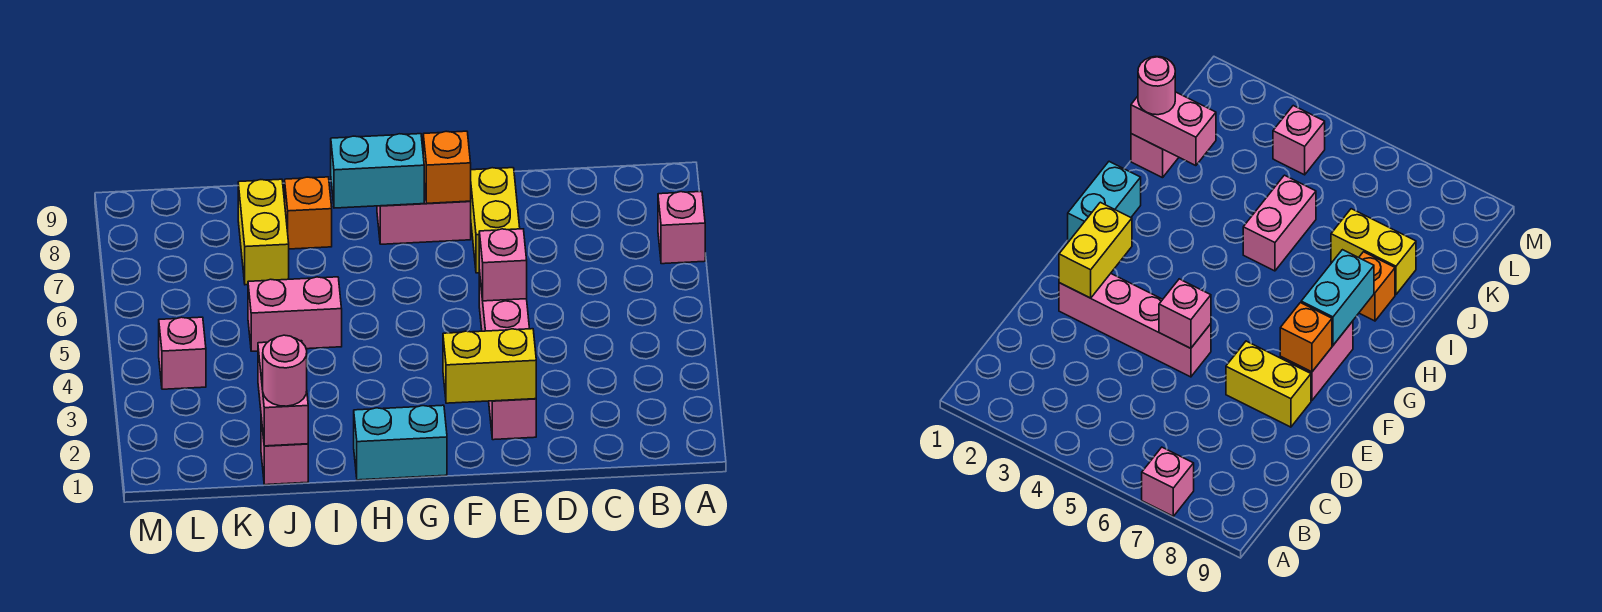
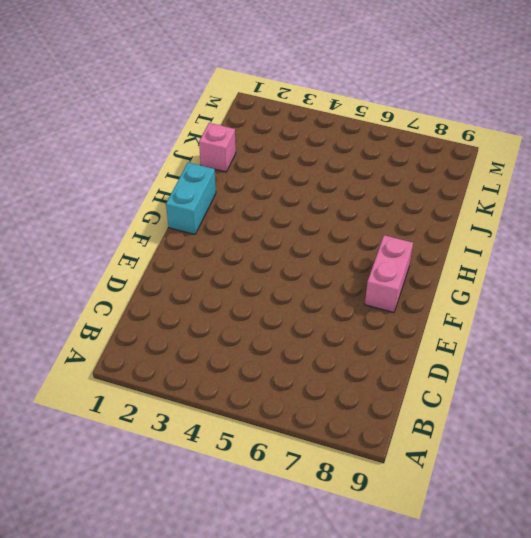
none -> pink 1x1 brick [658,191,705,264]
none -> pink 1x4 brick [479,270,536,440]
none -> yellow 1x2 brick [470,168,520,273]

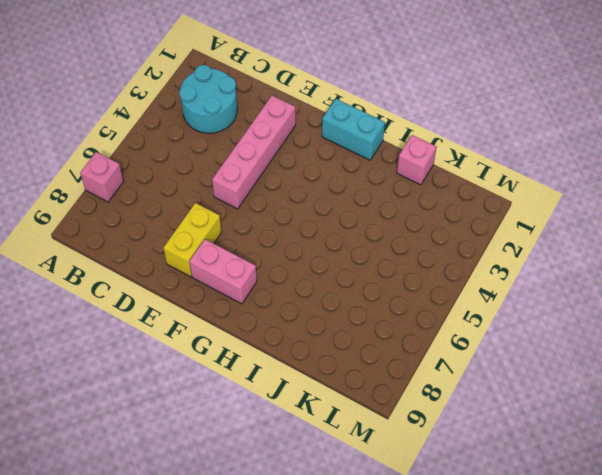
cyan 2x2 round brick [179,65,237,133] -> none
none -> pink 1x2 brick [248,277,342,351]
none -> orange 1x1 brick [285,177,332,249]
none -> yellow 1x2 brick [238,179,289,285]

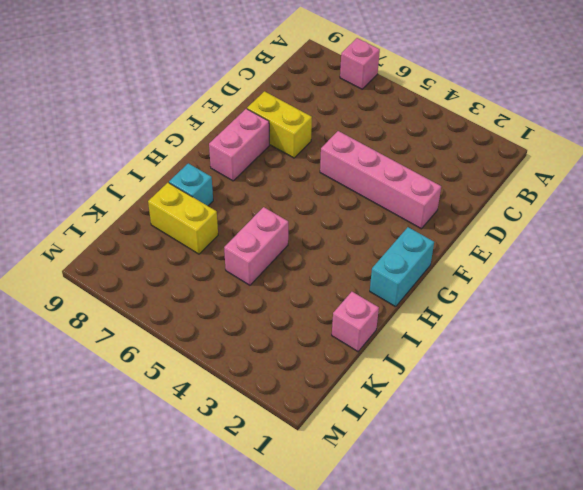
cyan 1x1 brick [169,163,213,206] -> orange 1x1 brick [285,177,332,249]
none -> pink 1x1 brick [159,317,206,389]
none -> yellow 1x2 brick [443,329,536,403]
none -> pink 1x1 brick [479,229,527,301]

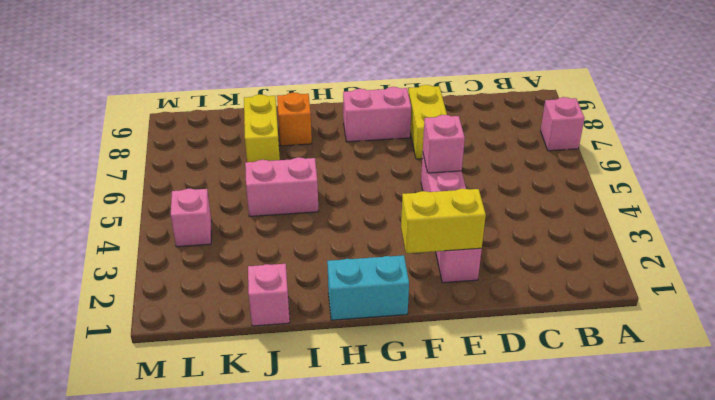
none -> orange 1x1 brick [423,131,471,203]
none -> cyan 1x2 brick [331,134,424,208]
none -> pink 1x2 brick [258,341,308,446]

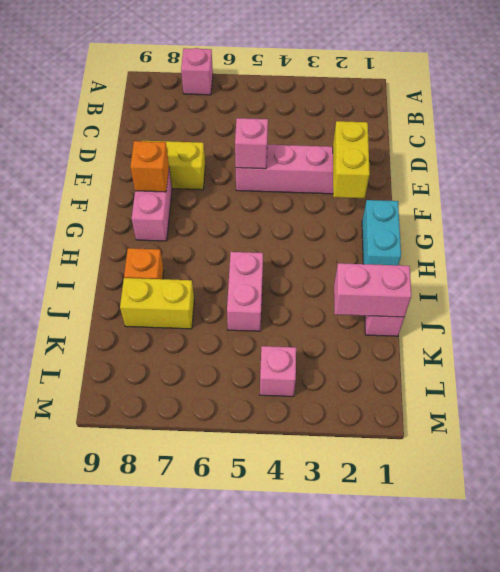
none -> cyan 1x2 brick [331,134,424,208]
none -> pink 1x1 round brick [263,335,307,406]

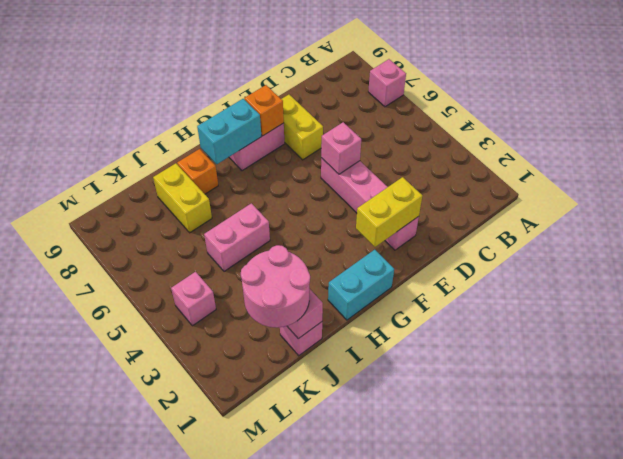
pink 2x2 round brick [241,245,310,328] -> pink 1x1 round brick [263,335,307,406]

